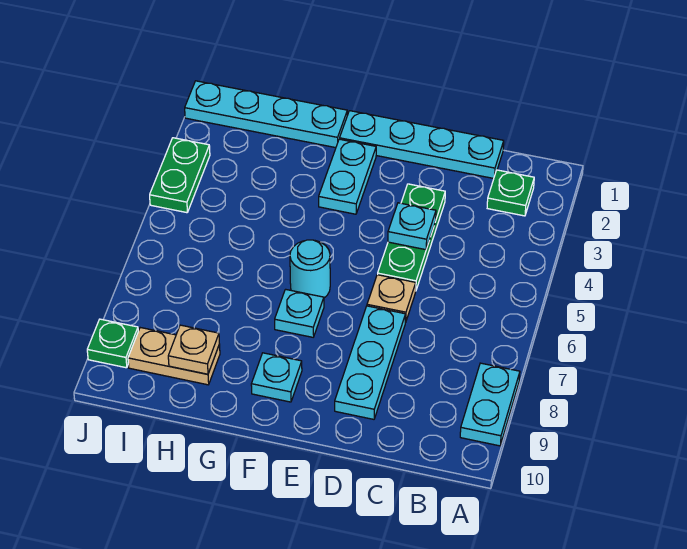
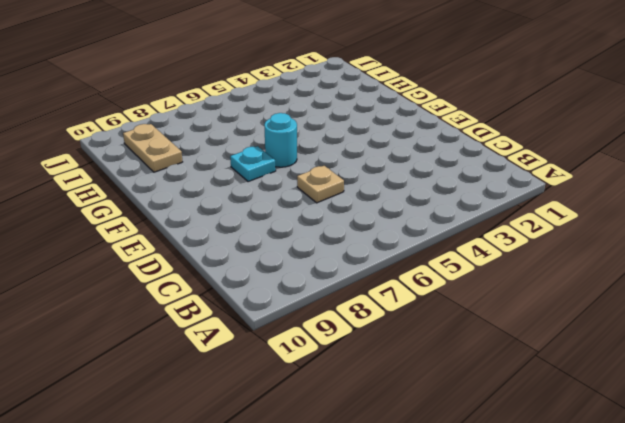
none -> cyan 1x2 plate [460,363,520,446]
none -> green 1x1 plate [487,170,534,216]
none -> cyan 1x4 plate [340,111,504,178]

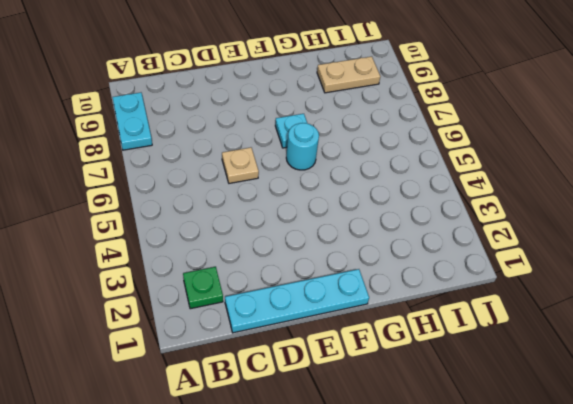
none -> green 1x3 plate [378,184,445,290]
none -> cyan 1x3 plate [335,306,406,419]
none -> cyan 1x2 plate [319,139,376,214]

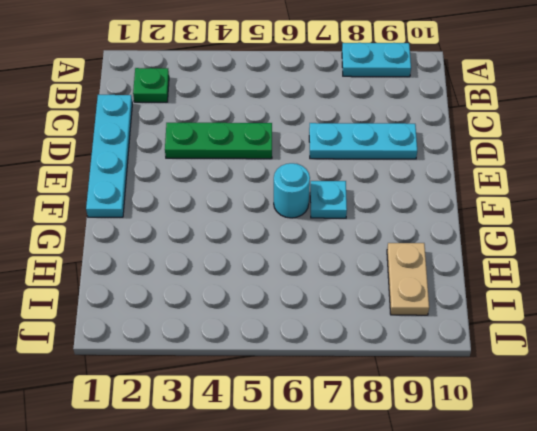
none -> tan 1x1 plate [367,275,416,322]
none -> cyan 1x2 plate [319,139,376,214]
none -> cyan 1x1 plate [251,353,302,402]

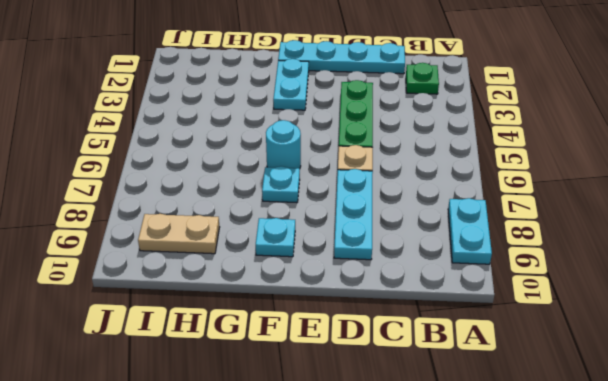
none -> cyan 1x4 plate [185,81,347,148]
none -> green 1x2 plate [150,138,210,213]
none -> green 1x1 plate [87,319,138,368]

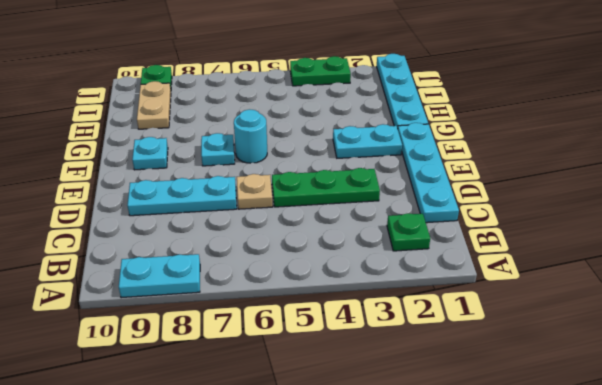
none -> cyan 1x1 plate [388,203,436,250]
none -> tan 1x1 plate [168,325,219,374]

